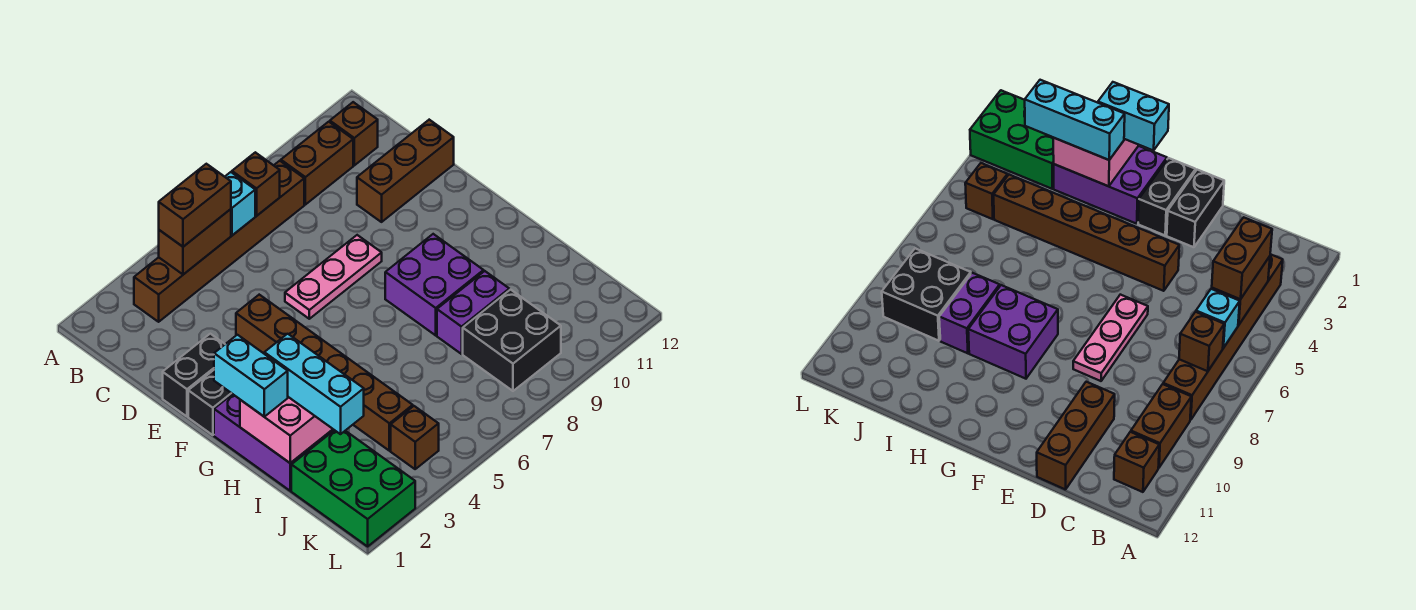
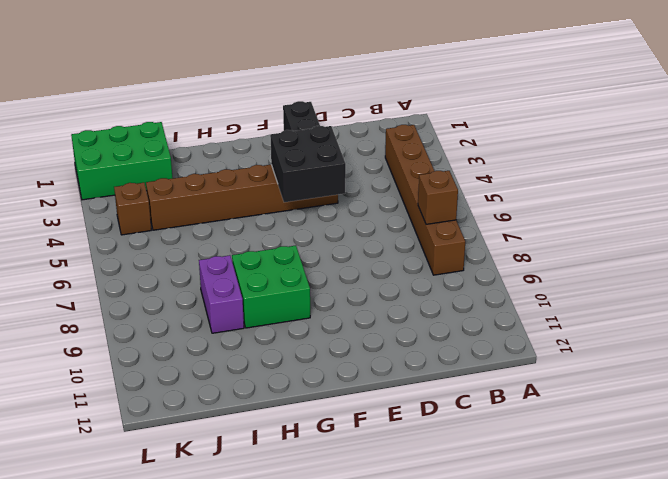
black 2x2 brick [270,126,346,202] -> black 2x2 brick moved to [463,290,561,391]
green 2x2 brick [232,246,310,328] -> purple 2x2 brick [385,234,484,335]
none -> brown 1x2 brick [281,122,353,205]
none -> brown 1x1 brick [330,102,378,165]
none -> brown 1x3 brick [357,120,454,222]

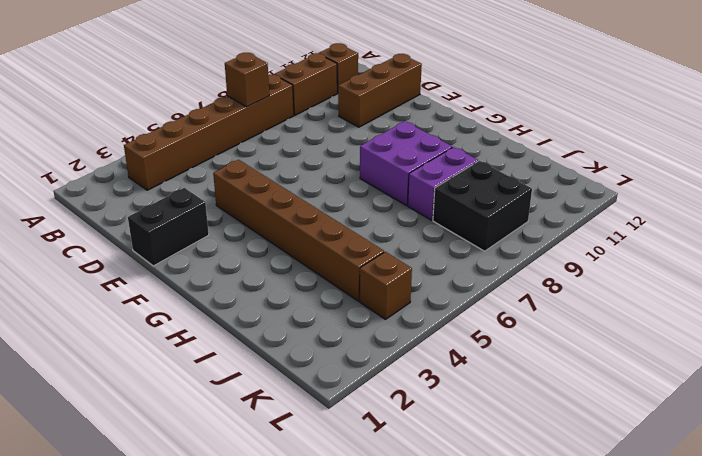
none -> pink 1x3 plate [285,235,382,319]
none -> black 1x2 brick [188,370,232,435]
none -> purple 2x3 brick [214,394,334,491]

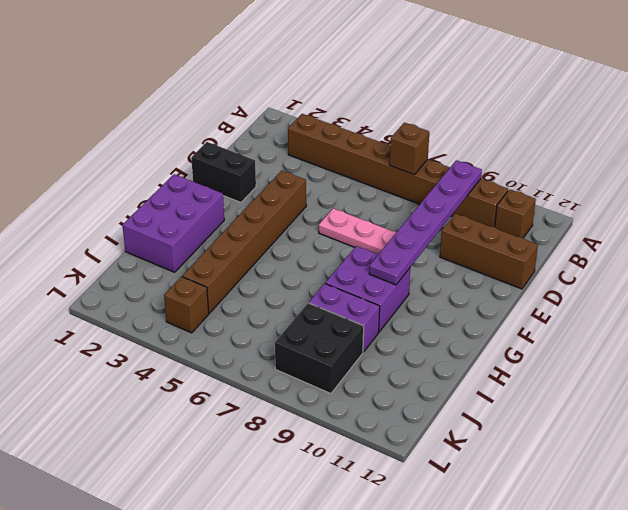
purple 1x6 plate [369,160,482,285] -> none
none -> black 1x2 brick [188,370,232,435]
none -> green 2x3 brick [291,430,415,546]
none -> brown 1x2 brick [159,209,231,275]

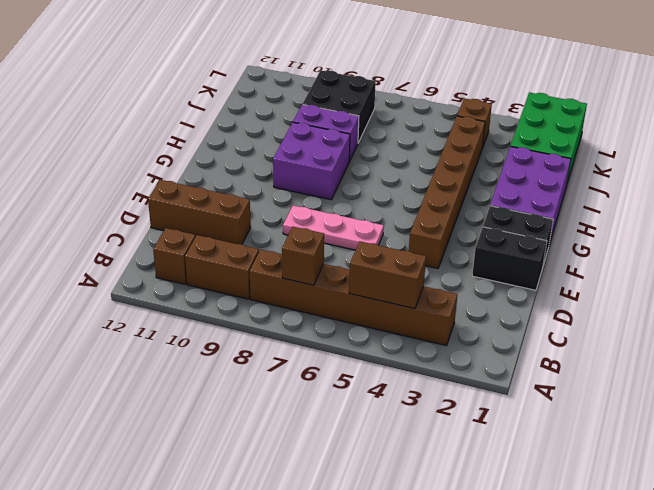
none -> cyan 1x1 brick [225,172,255,235]
none -> pink 2x2 brick [240,397,333,463]
none -> brown 1x2 brick [159,164,231,247]

